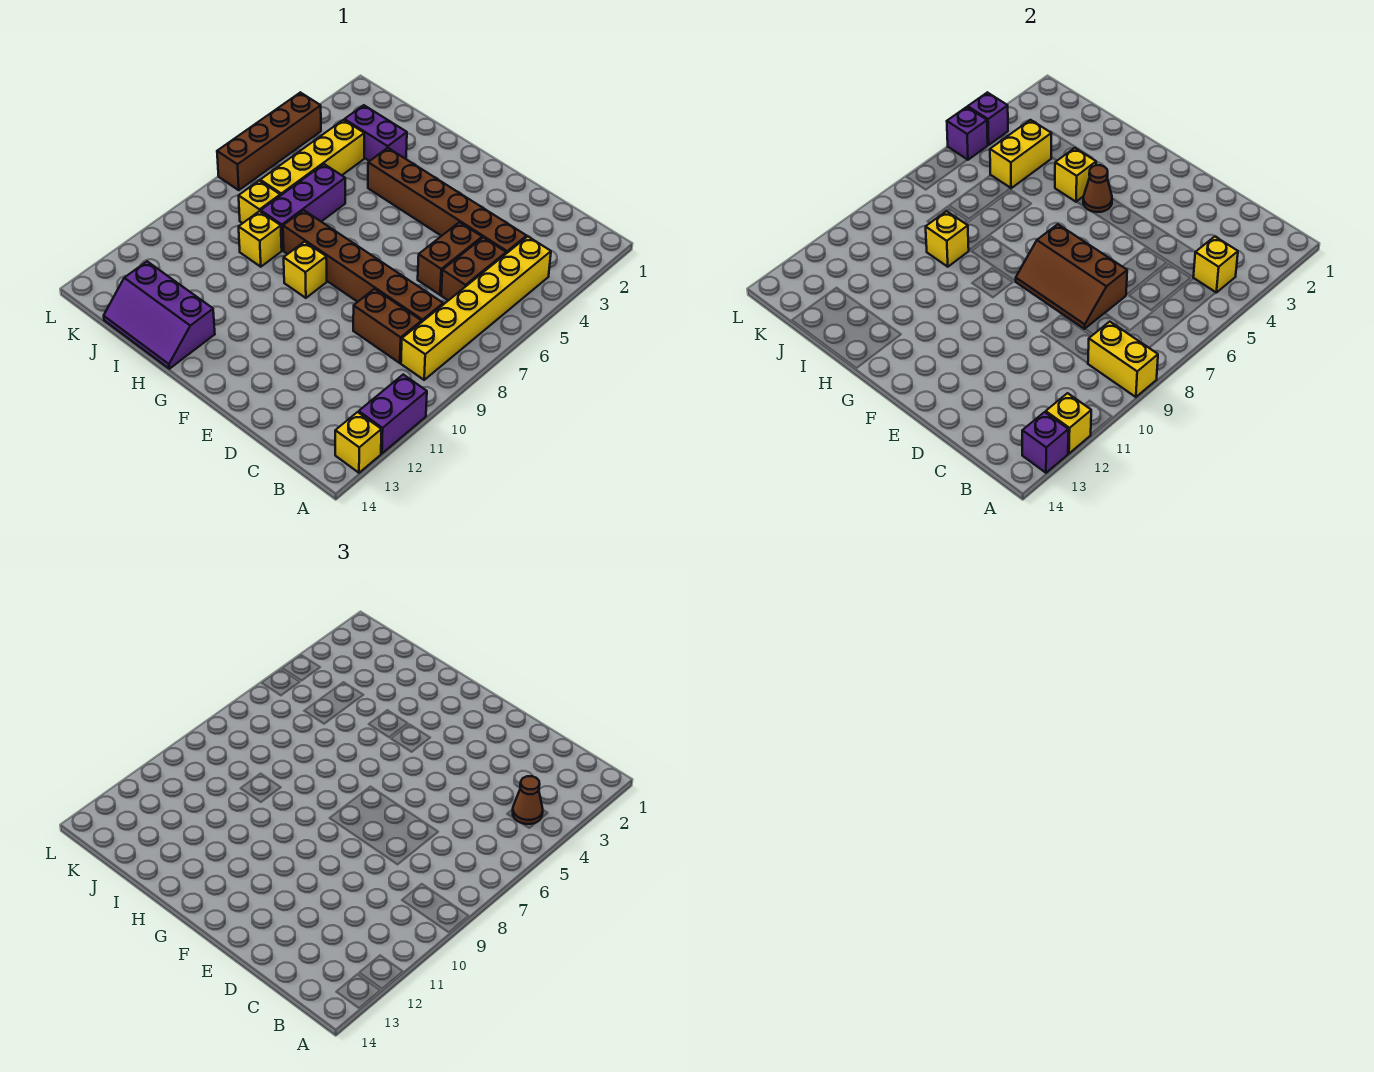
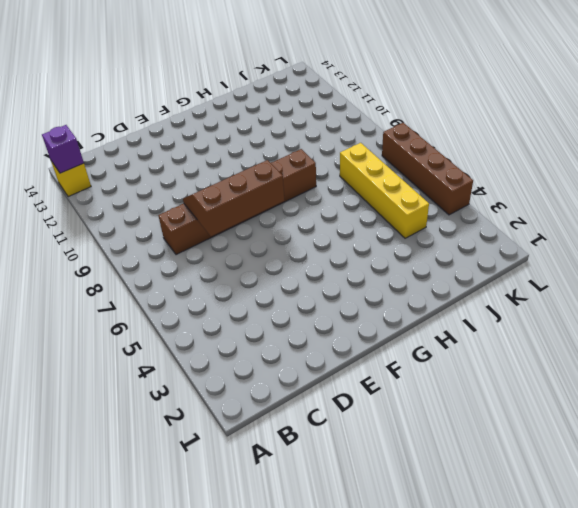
none -> purple 1x2 brick [359,375,427,453]
none -> yellow 1x6 brick [401,237,551,380]
none -> brown 1x6 brick [368,148,527,254]

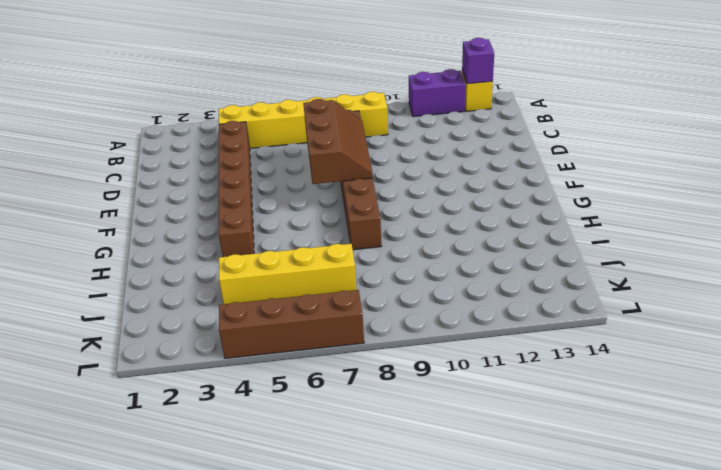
none -> brown 1x2 brick [441,237,506,301]
none -> brown 1x2 brick [353,289,422,363]
none -> brown 1x2 brick [418,222,482,295]

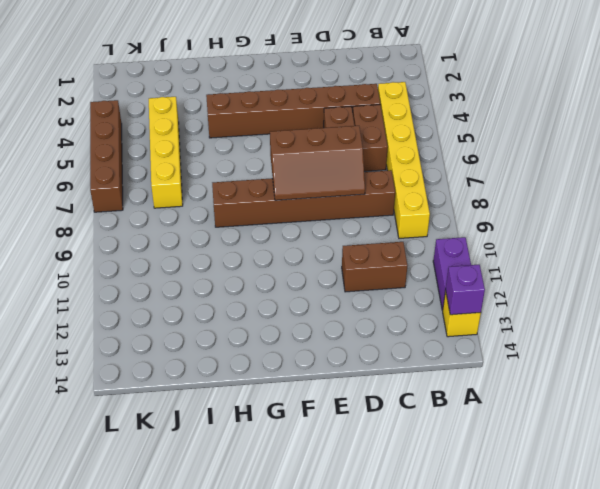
brown 1x2 brick [342,242,407,292] -> brown 1x2 brick moved to [353,289,422,363]
none -> yellow 1x1 brick [284,242,327,298]
none -> purple 2x3 slope [104,262,215,369]
none -> purple 1x2 brick [344,105,407,161]

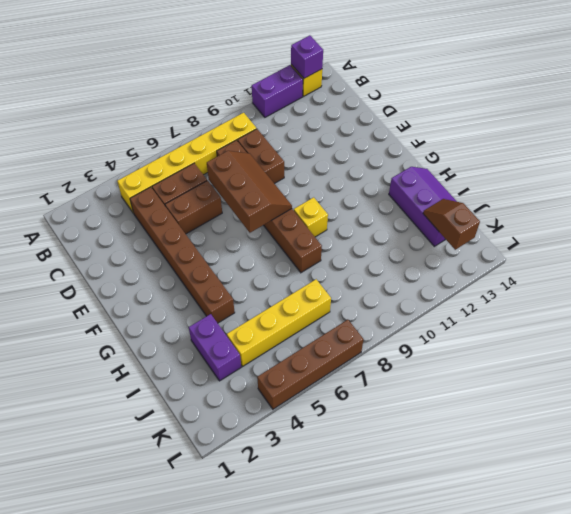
brown 1x2 slope [423,199,480,250] -> none
none -> purple 1x3 brick [261,164,345,250]
none -> yellow 1x1 brick [239,211,282,267]
none -> yellow 1x1 brick [239,180,280,223]

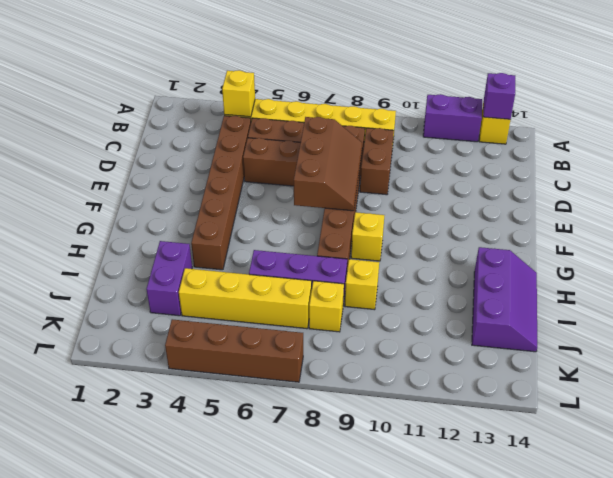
none -> yellow 1x2 brick [1088,322,1158,397]
none -> yellow 1x1 brick [1046,393,1091,453]
none -> brown 1x1 cone [1083,165,1112,212]

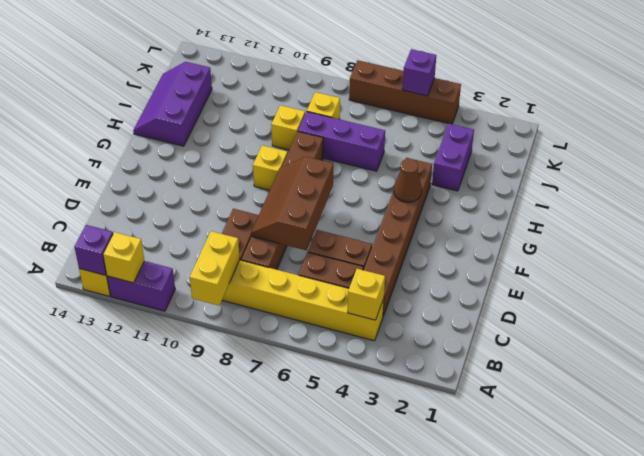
none -> yellow 1x4 brick [260,120,364,196]
none -> yellow 1x1 brick [1055,148,1096,202]
none -> yellow 1x1 brick [926,211,969,267]

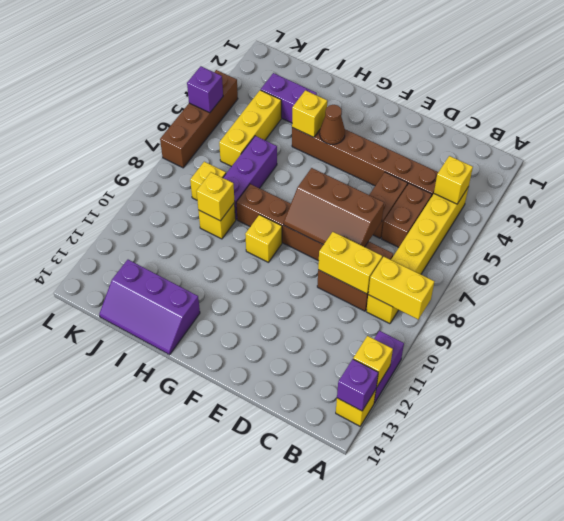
yellow 1x2 brick [318,232,382,294] -> yellow 1x2 brick turned to [990,120,1051,188]
yellow 1x3 brick [219,90,281,167] -> yellow 1x4 brick [260,120,364,196]
none -> purple 1x1 brick [968,92,1008,145]
none -> brown 1x1 cone [513,776,543,824]

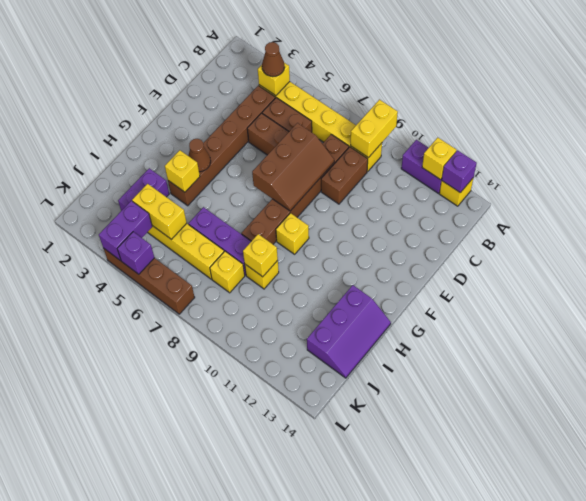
purple 1x2 brick [99,201,152,261] -> purple 1x1 brick [968,92,1008,145]

